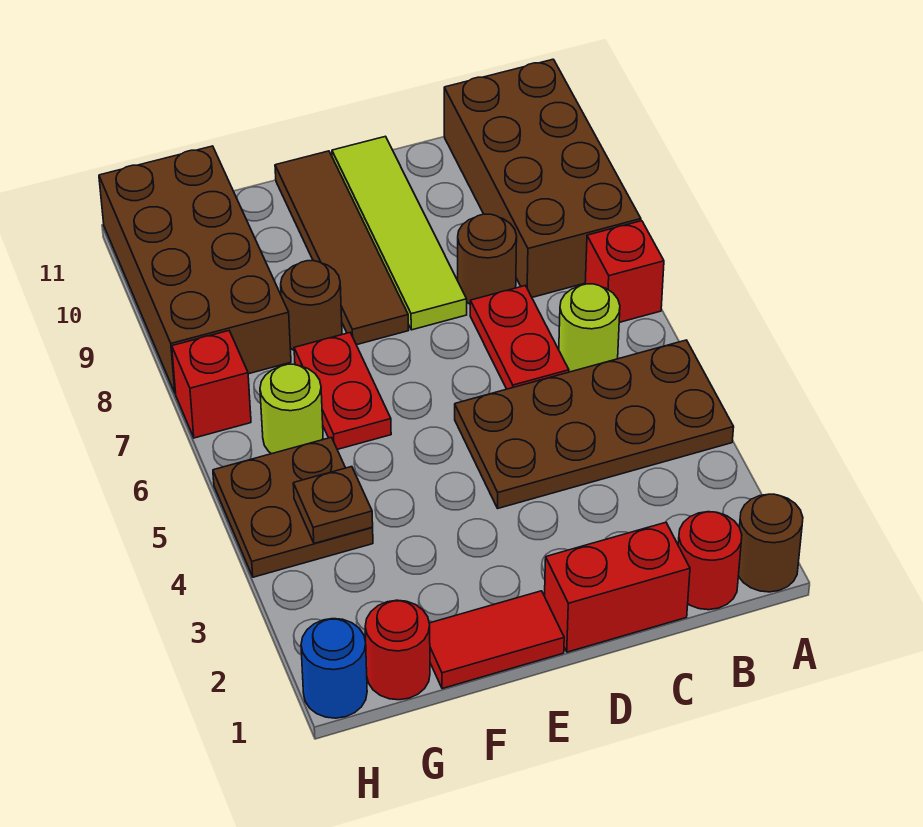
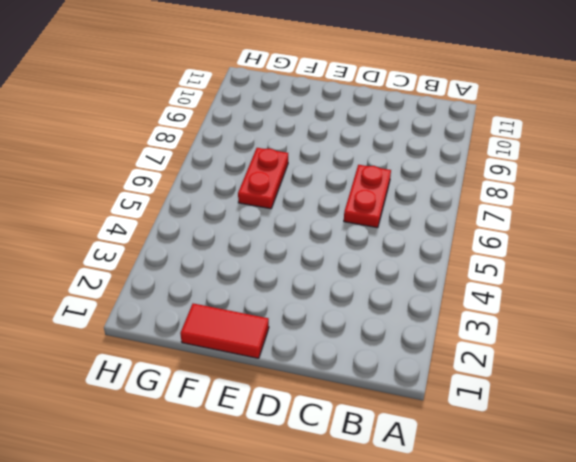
none -> brown 1x1 round brick [738,494,803,592]
none -> brown 2x4 plate [455,340,734,508]
none -> red 1x1 brick [585,221,664,322]

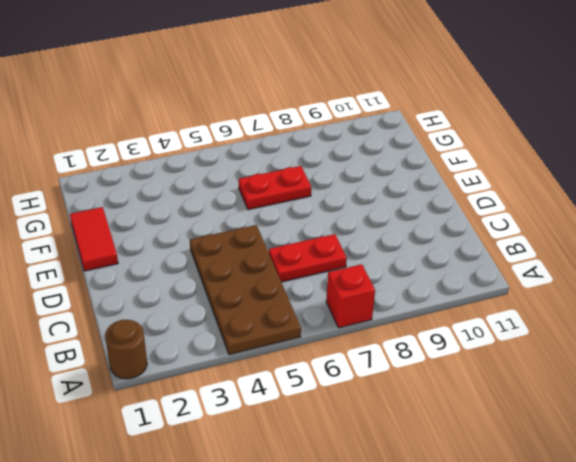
none -> brown 2x4 brick [444,59,641,297]
none -> red 1x1 round brick [678,512,742,610]
none -> lime 1x1 round brick [559,284,620,372]

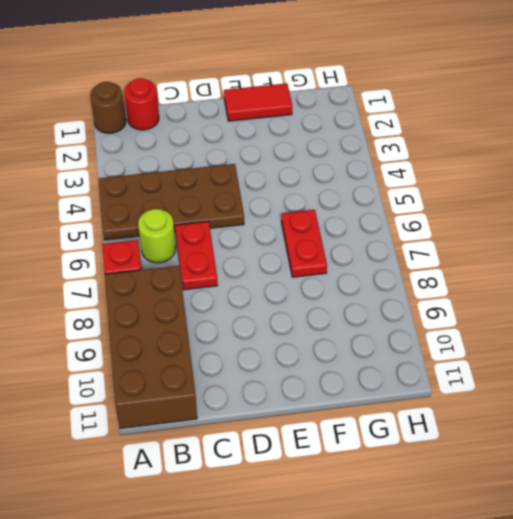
none -> red 1x2 brick [545,522,690,652]
none -> brown 1x1 round brick [458,214,517,304]
none -> lime 1x4 tile [332,136,467,330]

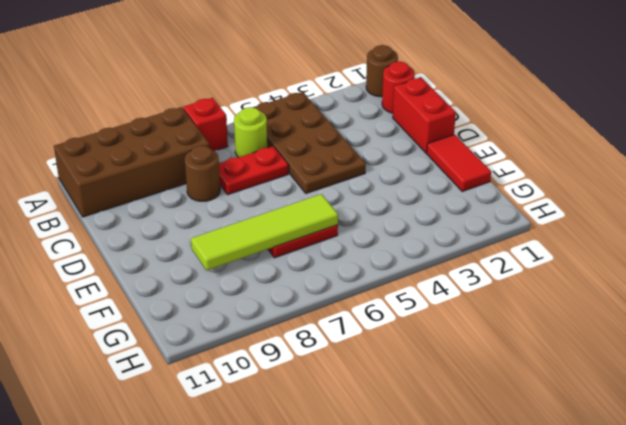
lime 1x4 tile [191,194,338,270] -> lime 1x4 tile moved to [332,136,467,330]
none -> brown 1x4 tile [275,151,409,345]
none -> brown 1x1 round brick [281,261,342,350]
none -> red 1x1 round brick [365,600,430,700]

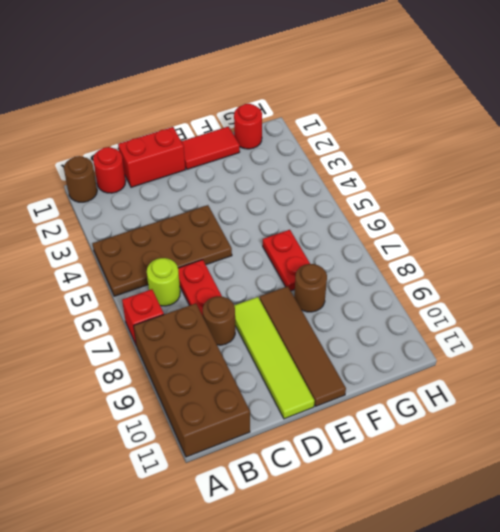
none -> brown 2x2 plate [213,437,373,577]
none -> lime 1x1 round brick [260,364,323,454]
none -> brown 2x4 brick [99,146,291,393]

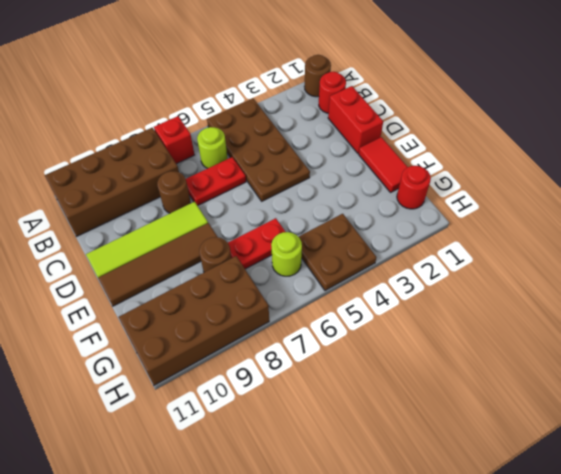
none -> blue 1x1 round brick [301,619,367,718]
none -> red 1x1 brick [172,331,251,438]
none -> brown 1x1 plate [293,467,373,543]

